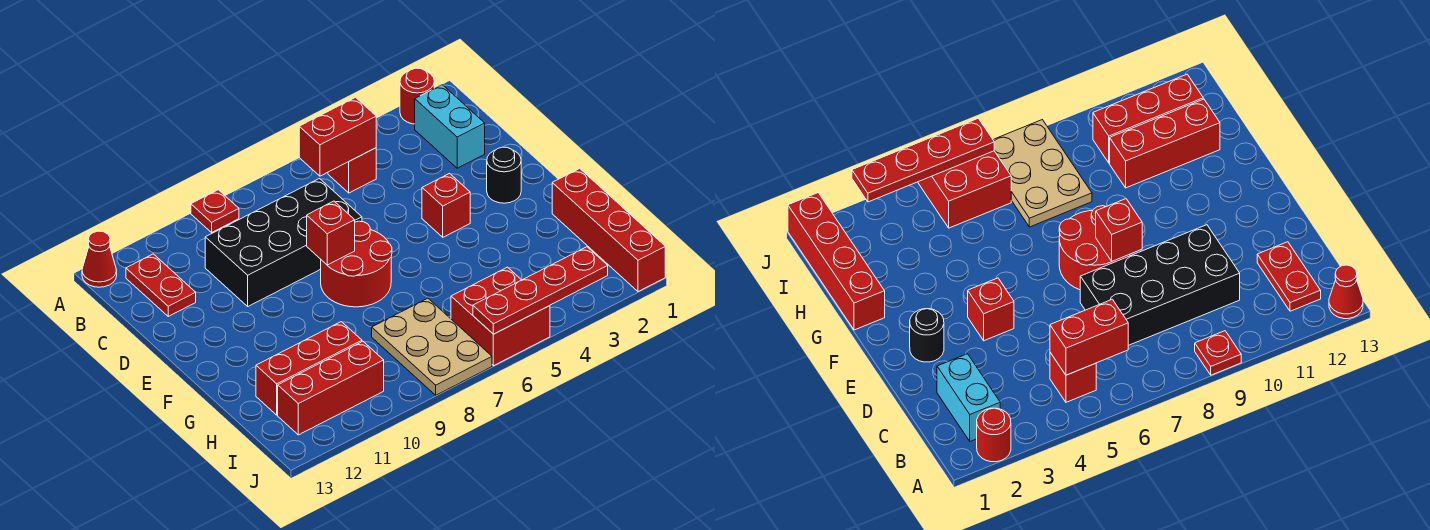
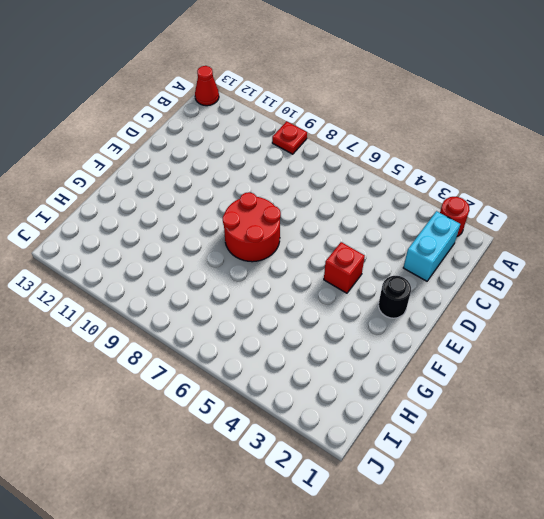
none -> red 1x1 brick [328,148,376,193]
none -> red 1x2 plate [126,254,196,316]
none -> black 2x4 brick [205,179,362,306]

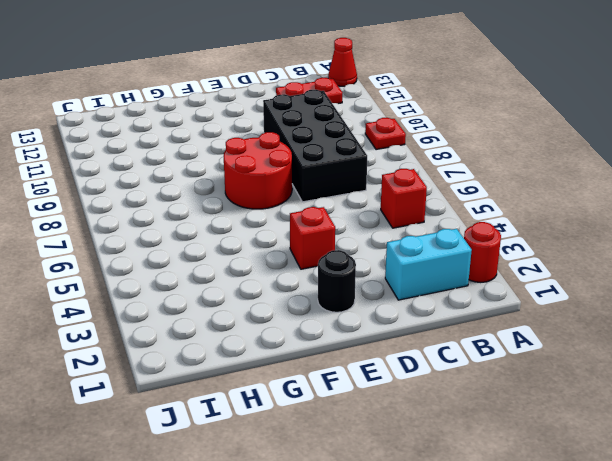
none -> red 1x4 brick [552,168,665,292]
none -> tan 2x3 plate [372,298,492,395]
none -> red 1x3 brick [256,322,362,415]

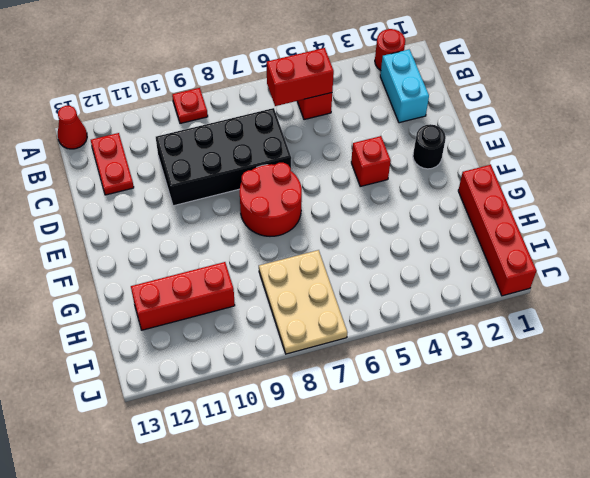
none -> red 2x2 brick [451,267,550,366]
none -> red 1x3 brick [278,341,384,435]
none -> red 1x1 brick [307,201,355,265]

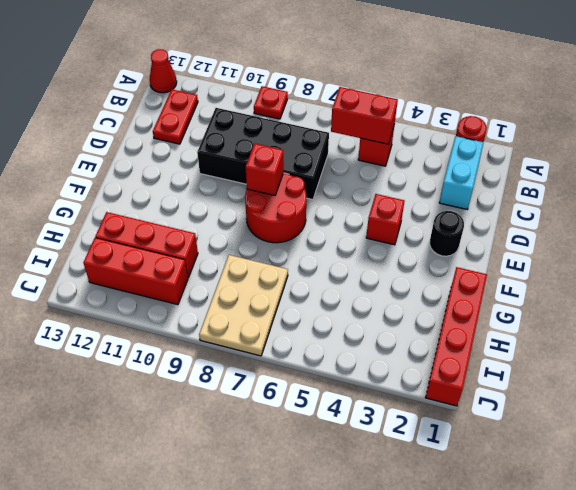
none -> red 2x2 brick [451,267,550,366]
none -> red 1x4 plate [473,247,608,334]

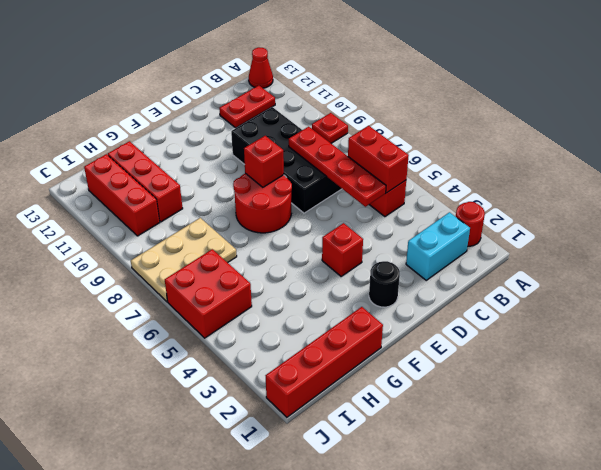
red 1x4 plate [289,127,386,207] -> red 1x4 plate moved to [473,247,608,334]

